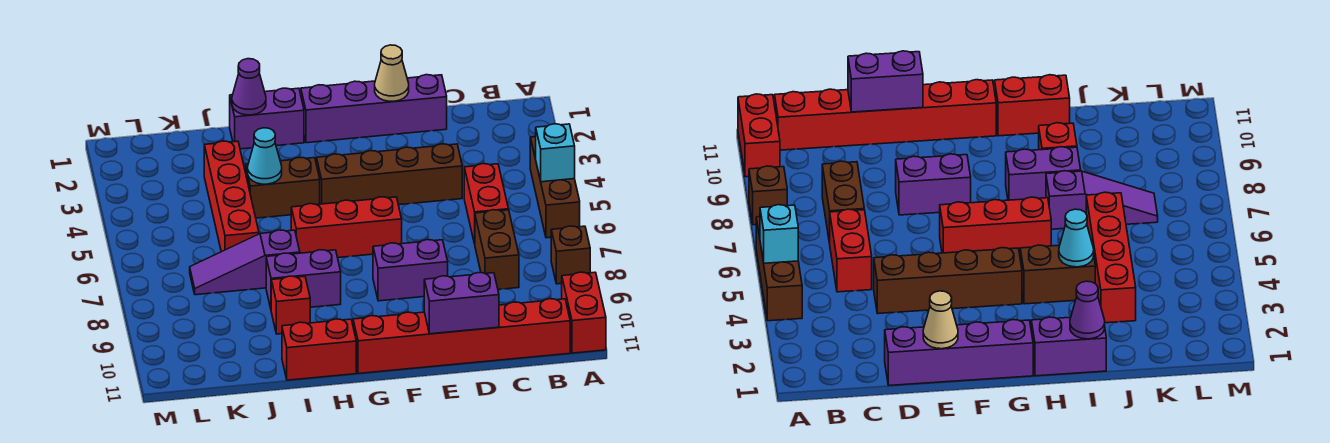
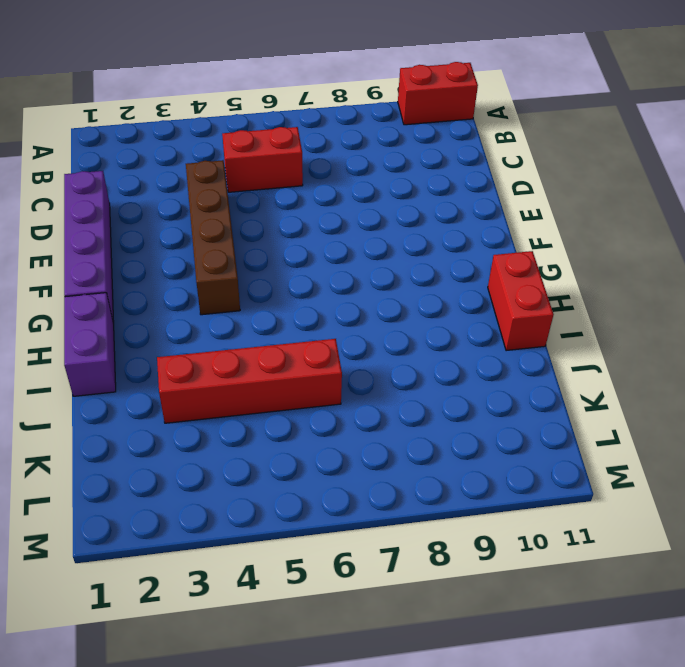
none -> brown 1x3 brick [530,137,580,238]
none -> brown 1x1 brick [551,226,590,284]
none -> red 1x6 brick [353,299,570,374]

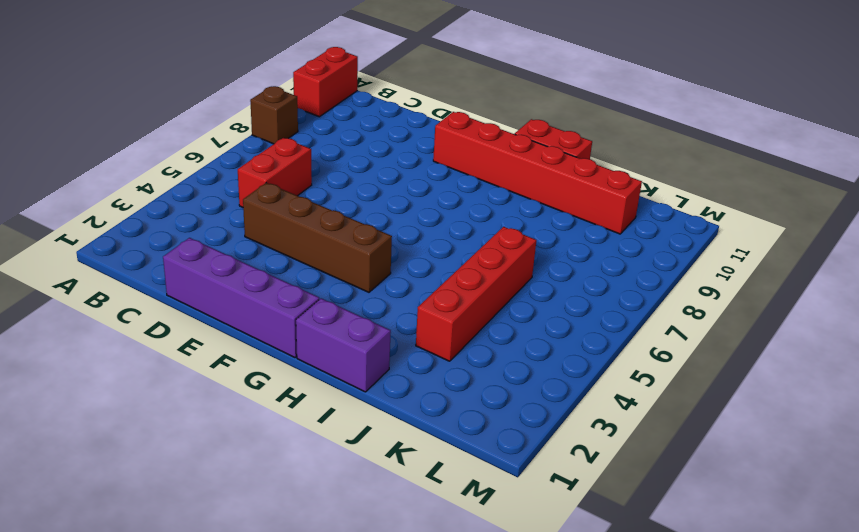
red 1x6 brick [433,112,642,234] -> red 1x6 brick moved to [353,299,570,374]
none -> brown 1x3 brick [530,137,580,238]
none -> brown 1x2 brick [475,210,519,290]
none -> purple 1x2 brick [373,240,448,301]

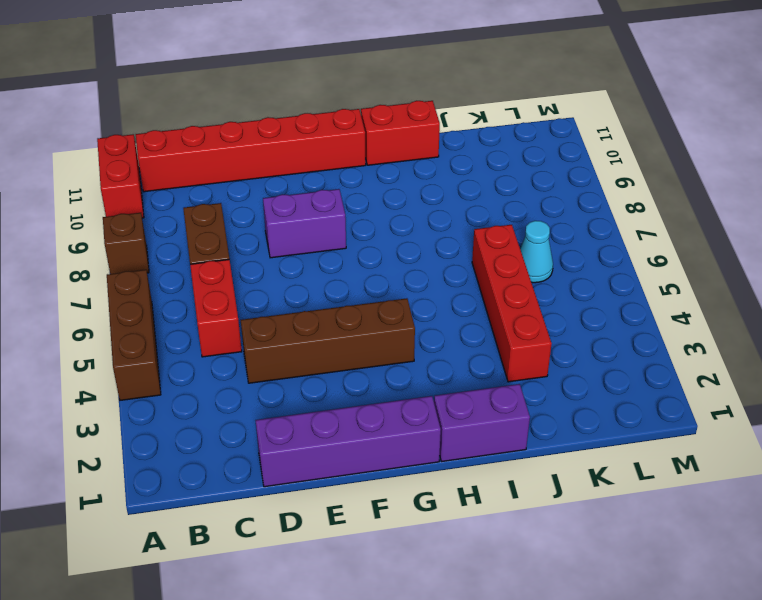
cyan 1x1 cone [520,221,553,283] -> cyan 1x1 cone moved to [248,128,282,184]
none -> red 1x3 brick [291,197,402,258]
none -> brown 1x2 brick [245,157,320,218]
none -> purple 1x2 brick [266,250,341,308]

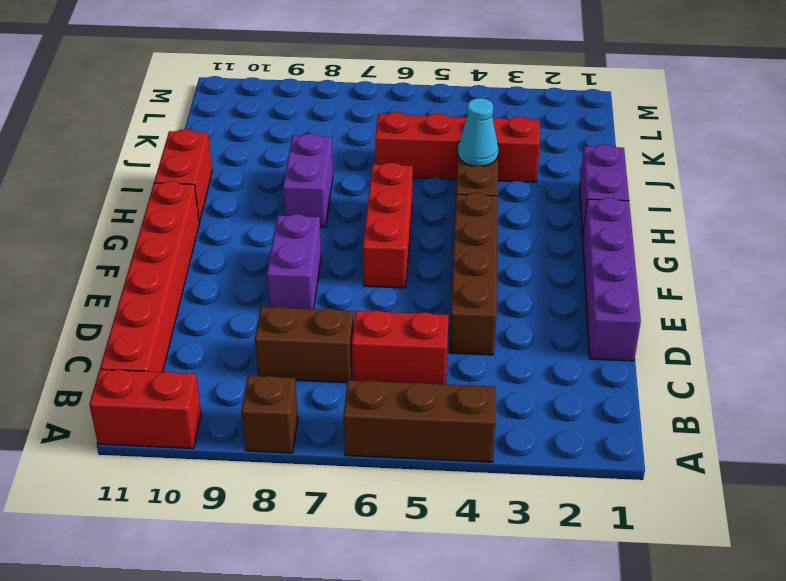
none -> purple 1x3 slope [190,230,300,295]
none -> red 1x1 brick [271,276,310,334]
none -> cyan 1x1 brick [536,124,575,182]

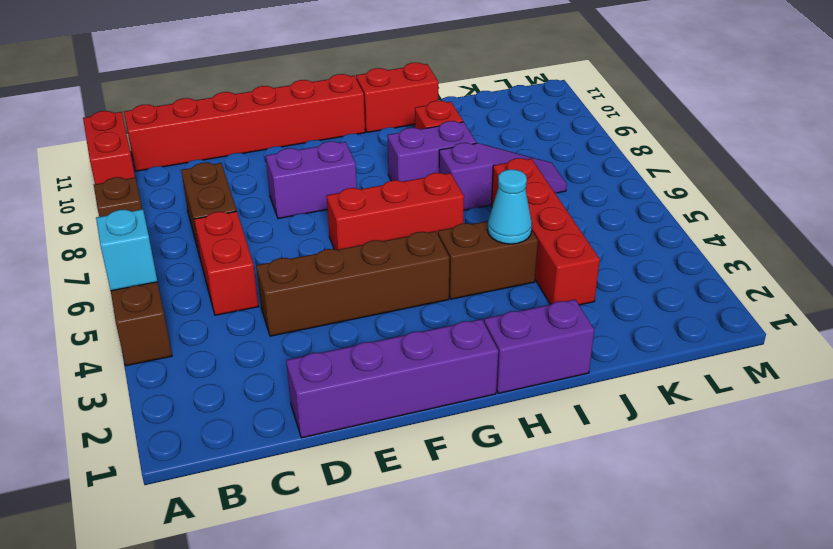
none -> purple 1x2 brick [424,273,499,334]
none -> tan 1x1 cone [375,45,409,101]
none -> purple 1x1 cone [232,59,266,115]

